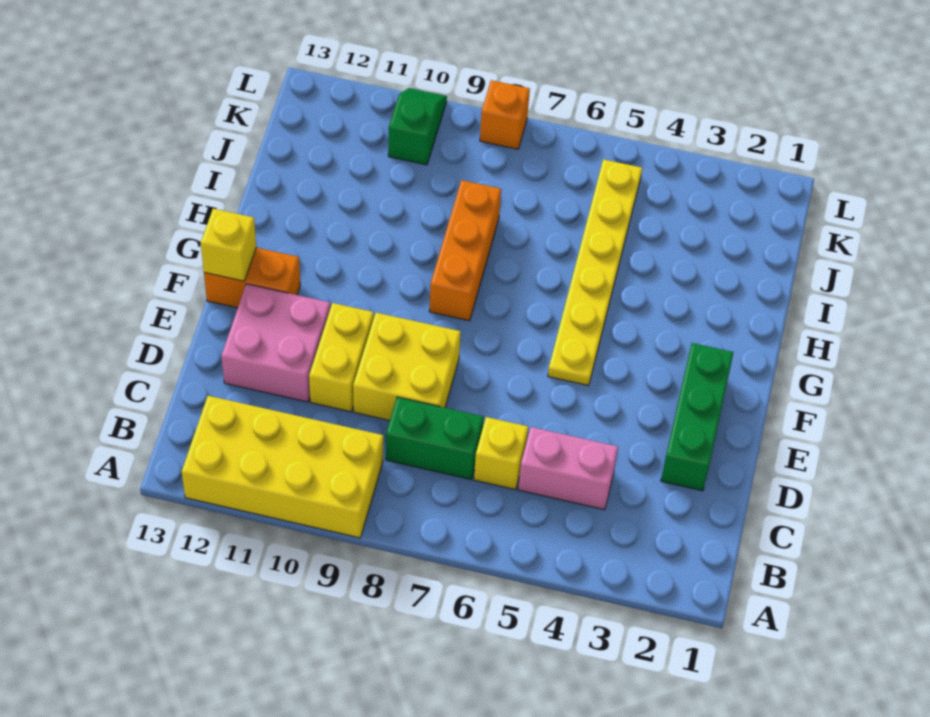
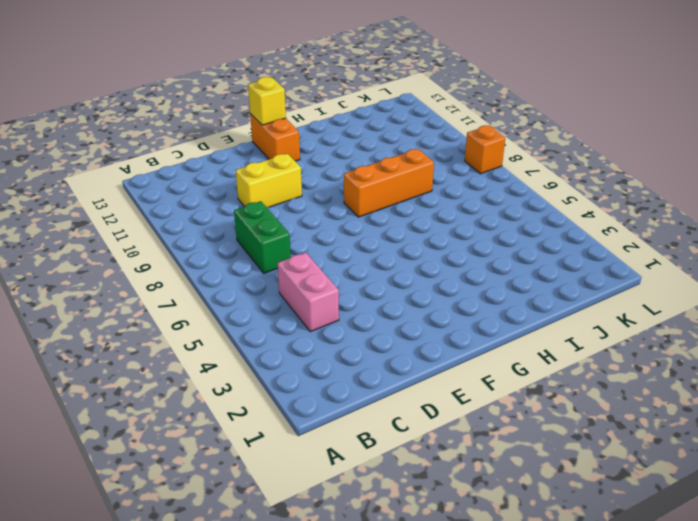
none -> yellow 2x4 brick [182,396,383,538]
none -> yellow 1x1 brick [474,417,528,490]
none -> green 1x3 brick [661,343,734,491]

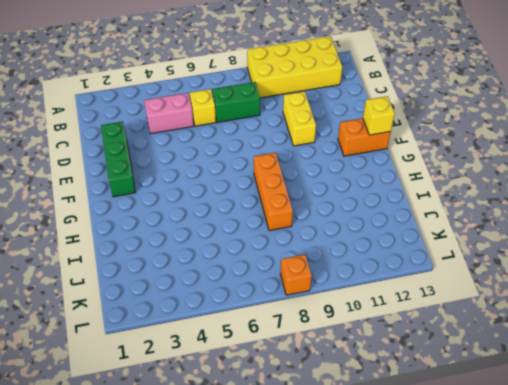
none -> yellow 2x2 brick [353,313,461,420]
none -> pink 2x2 brick [221,284,330,402]
none -> yellow 1x6 plate [548,159,642,386]

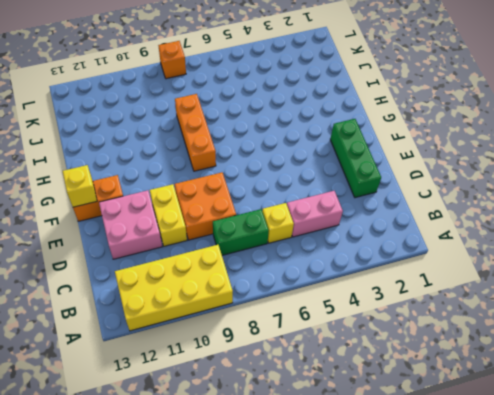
orange 2x2 brick [175,172,236,240] -> yellow 2x2 brick [353,313,461,420]
none -> yellow 1x6 plate [548,159,642,386]
none -> green 1x2 slope [388,88,447,165]

